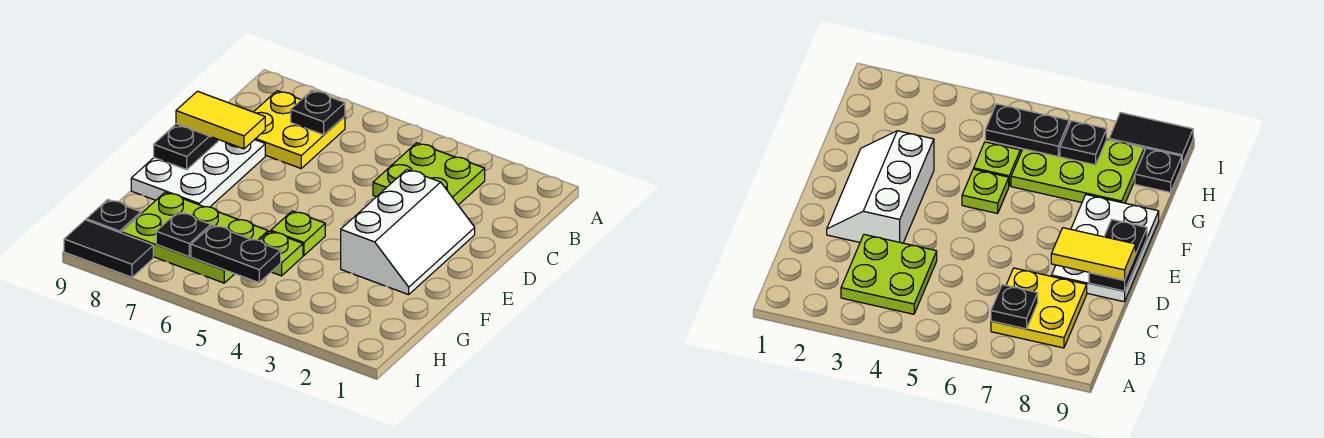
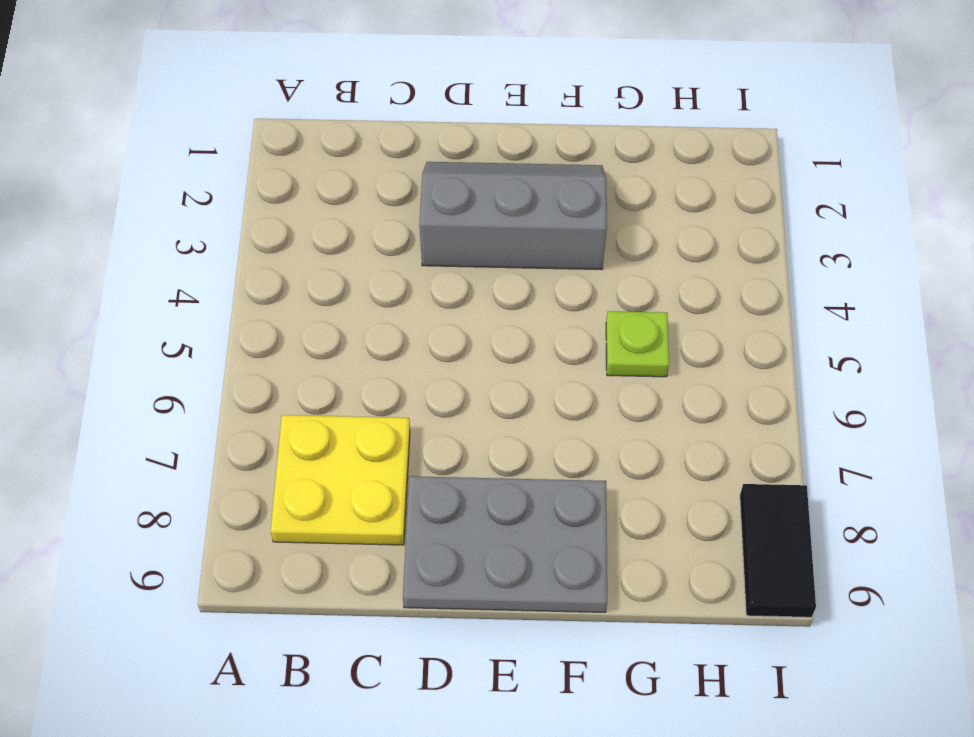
grey 2x3 slope [420,162,607,270] -> white 2x3 slope [341,170,475,295]
grey 2x3 plate [403,476,607,612] -> white 2x3 plate [131,140,265,207]
none -> lime 2x2 plate [373,143,485,205]
none -> lime 1x1 plate [271,211,325,256]
none -> lime 2x3 plate [121,192,268,283]

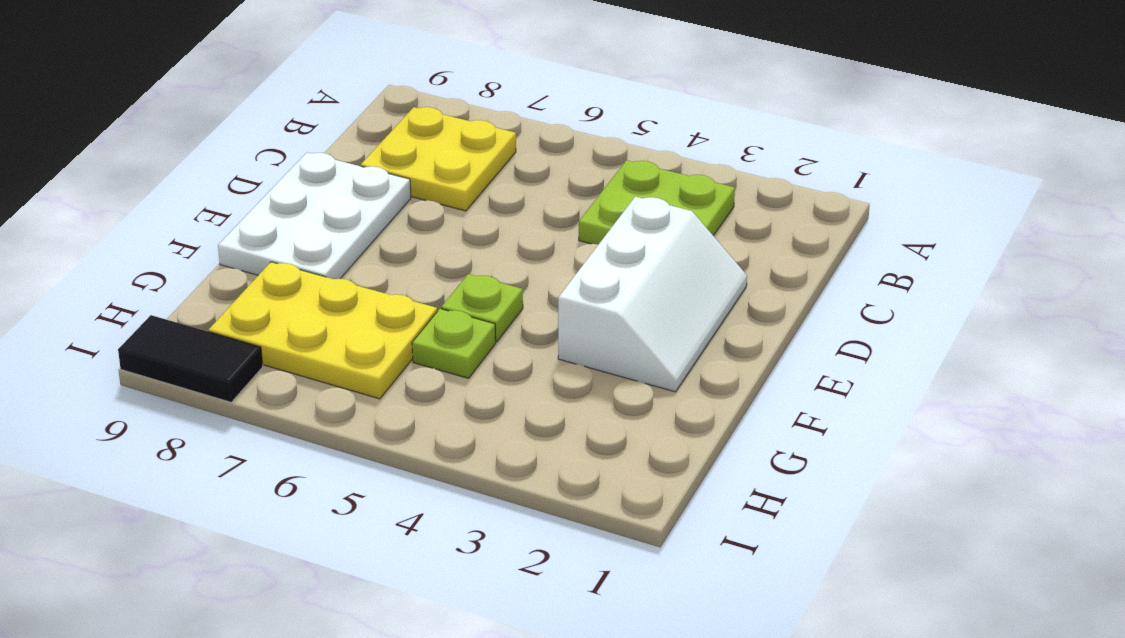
yellow 2x3 plate [209,262,437,399] -> lime 2x3 plate [121,192,268,283]
none -> black 1x1 plate [86,200,141,233]
none -> black 1x1 plate [291,90,345,135]
none -> black 1x2 plate [154,124,219,170]

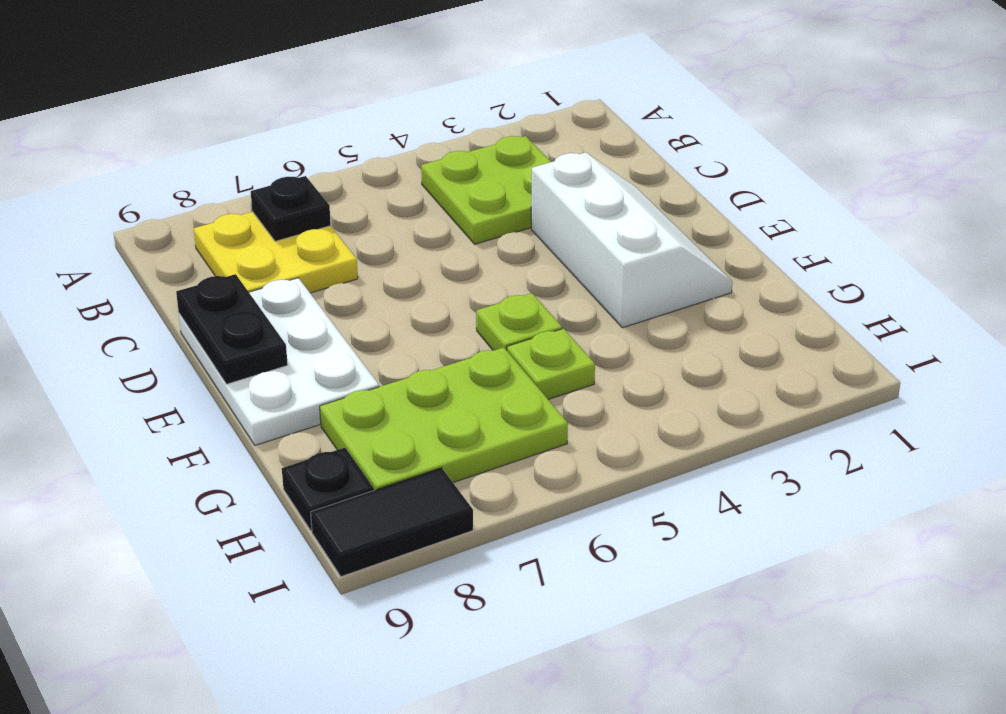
none -> black 1x2 plate [191,225,281,283]
none -> black 1x1 plate [156,212,211,257]
none -> yellow 1x2 tile [176,91,265,149]

